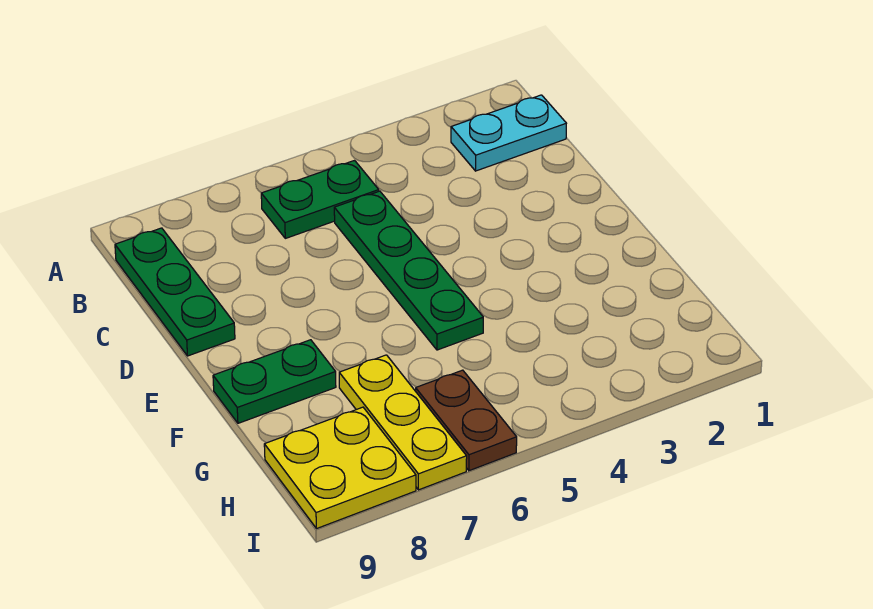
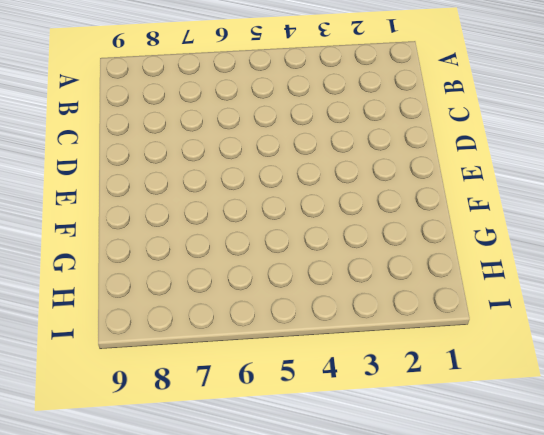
none -> cyan 1x2 plate [451,95,566,171]
none -> green 1x2 plate [261,161,379,238]

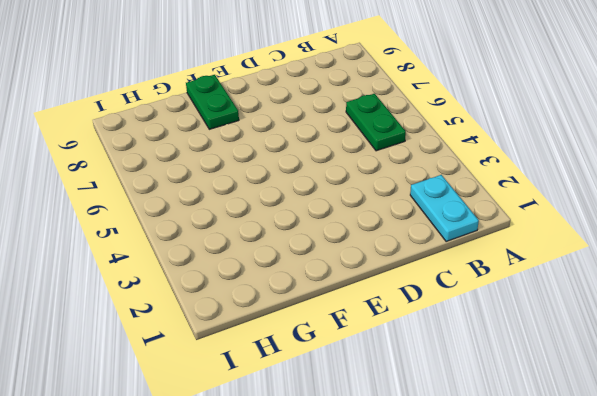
none -> green 1x3 plate [115,228,235,356]
none -> green 1x4 plate [334,191,483,350]

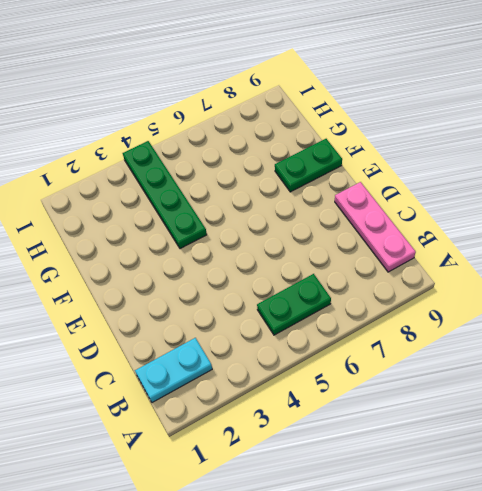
pink 1x3 plate [335,182,416,272] -> green 1x3 plate [115,228,235,356]
green 1x4 plate [123,141,207,249] -> green 1x4 plate moved to [334,191,483,350]
none -> yellow 1x3 plate [339,355,467,490]
none -> brown 1x2 plate [416,370,517,471]

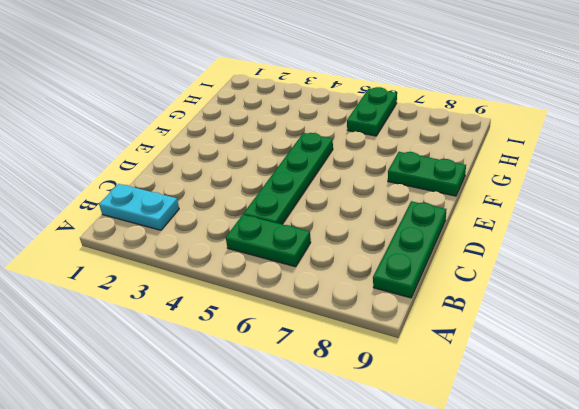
green 1x2 plate [347,87,397,136] -> brown 1x2 plate [416,370,517,471]
none -> yellow 1x3 plate [339,355,467,490]
none -> yellow 2x2 plate [264,407,416,529]

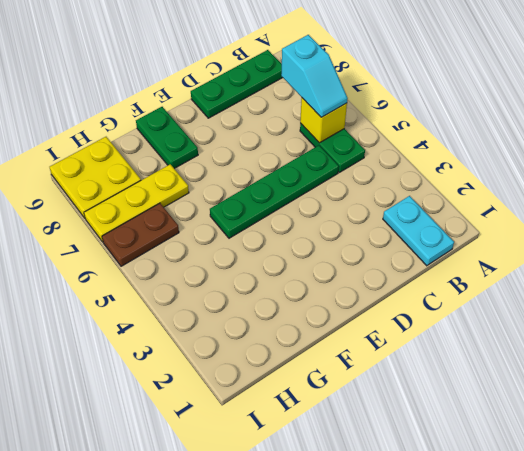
yellow 1x1 brick [300,98,347,143] -> none
cyan 1x2 slope [281,35,348,117] -> none

